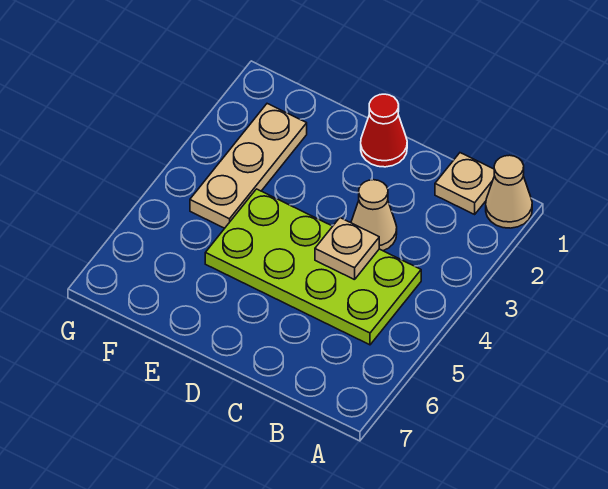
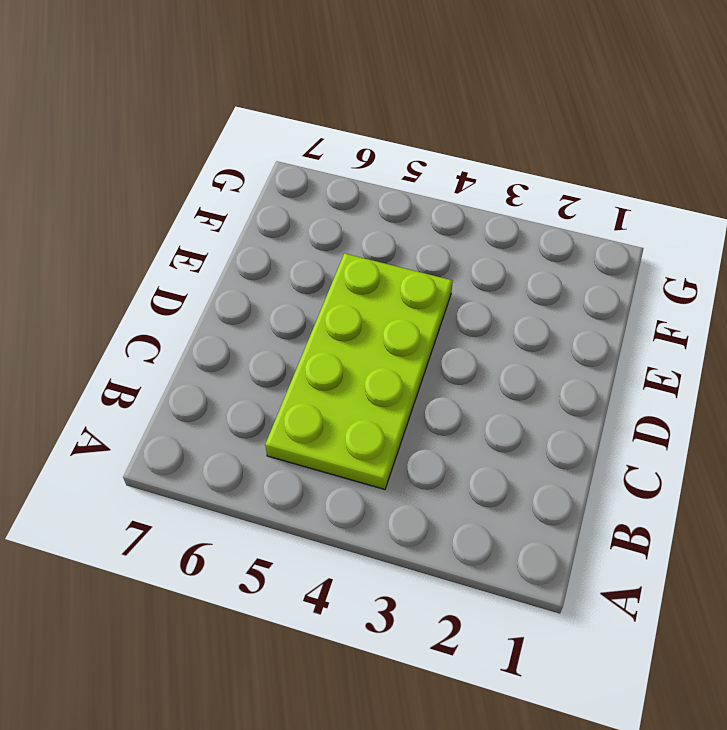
none -> tan 1x1 cone [486,155,532,228]
none -> tan 1x1 plate [435,153,494,214]

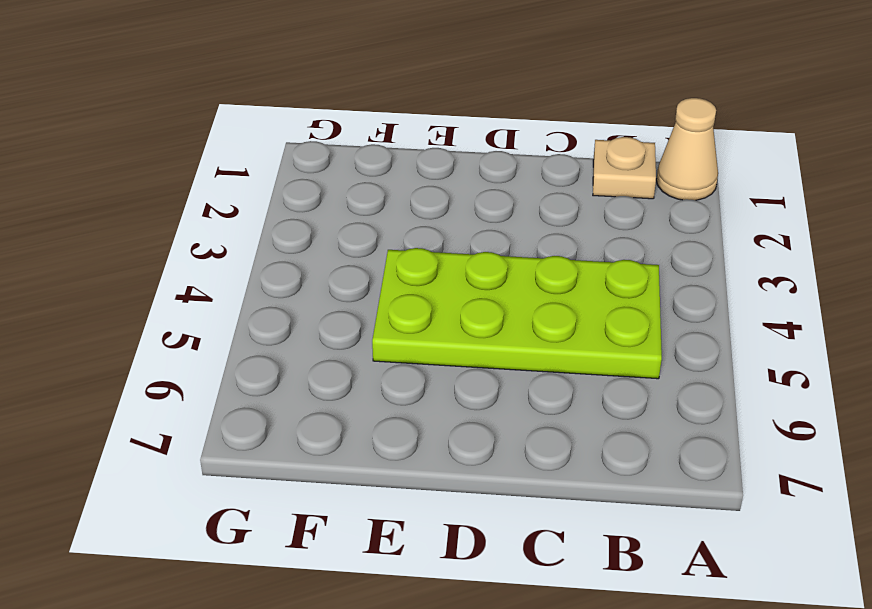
none -> tan 1x1 cone [351,180,397,251]
none -> red 1x1 cone [361,94,407,167]

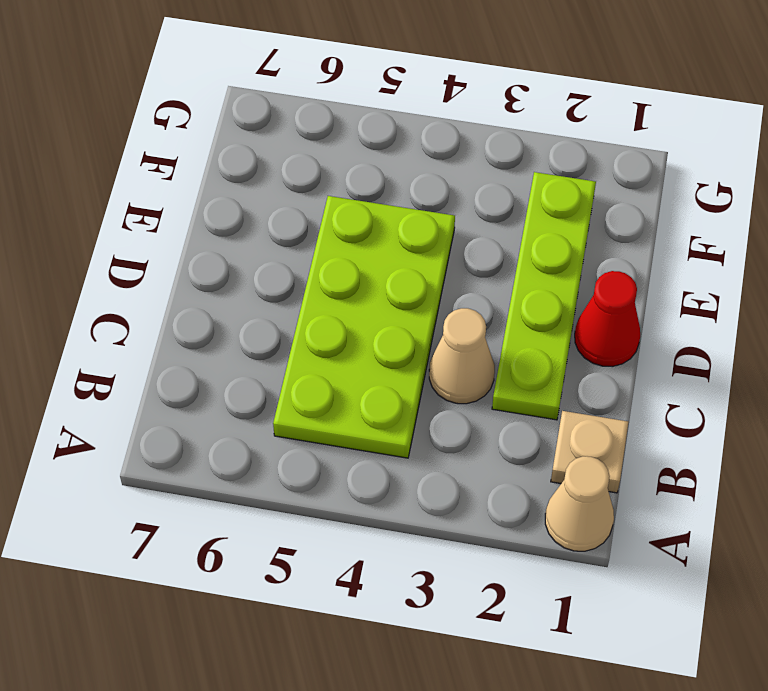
lime 1x4 plate [492,172,596,420] -> tan 1x3 plate [190,104,307,228]
none -> tan 1x1 plate [315,218,379,280]

